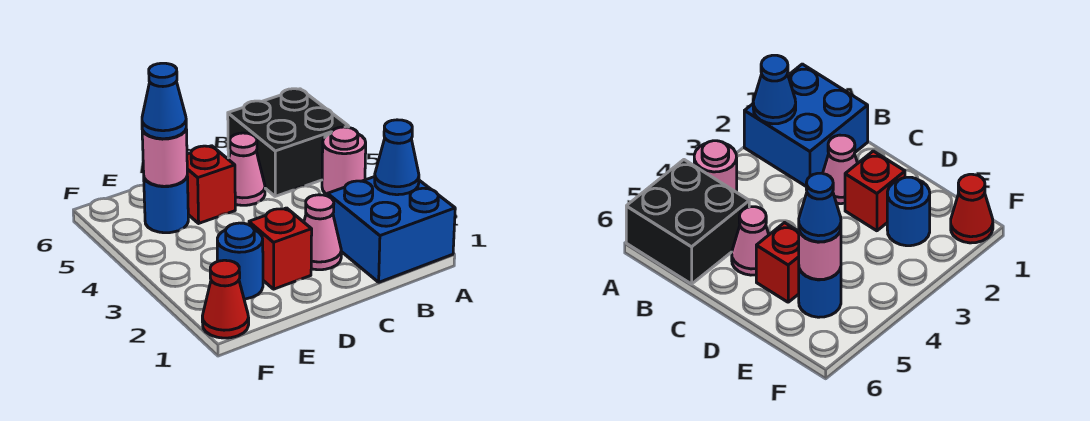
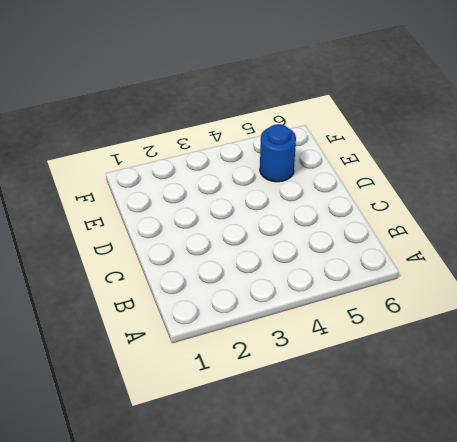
none -> blue 2x2 brick [327,177,455,282]
none -> pink 1x1 round brick [322,127,366,194]
none -> black 2x2 brick [228,89,349,196]

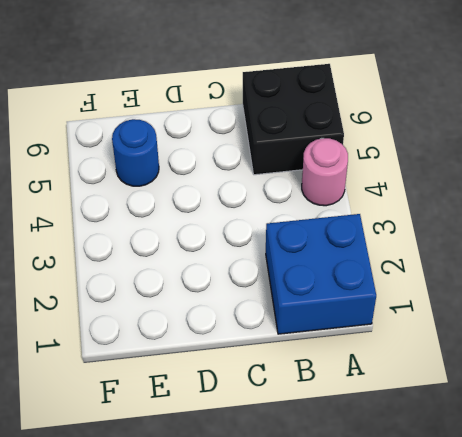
none -> pink 1x1 cone [304,195,341,270]
none -> pink 1x1 cone [228,133,265,205]
none -> red 1x1 brick [249,208,312,289]

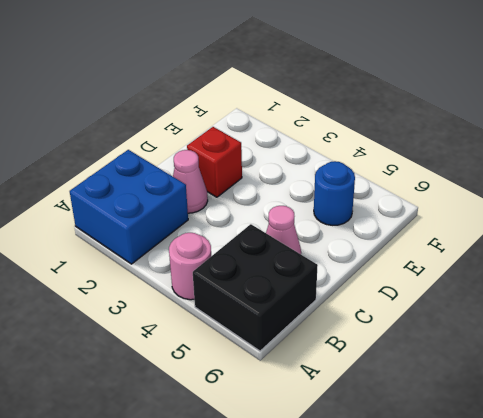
none -> red 1x1 brick [187,146,235,223]
none -> blue 1x1 round brick [217,223,263,299]
none -> red 1x1 cone [202,260,249,338]

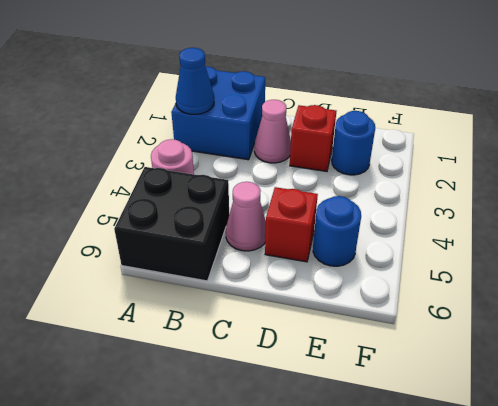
none -> red 1x1 cone [202,260,249,338]
none -> pink 1x1 round brick [142,129,187,186]
none -> blue 1x1 cone [142,63,186,139]

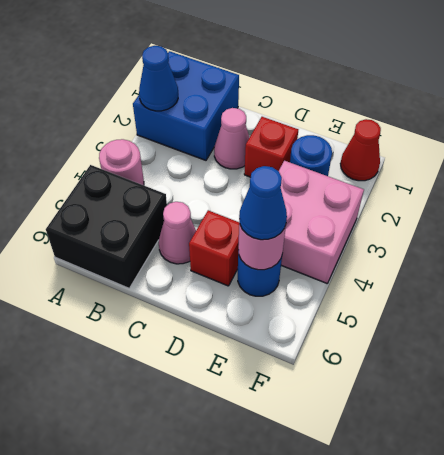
pink 2x2 brick [279,161,364,283] -> none

